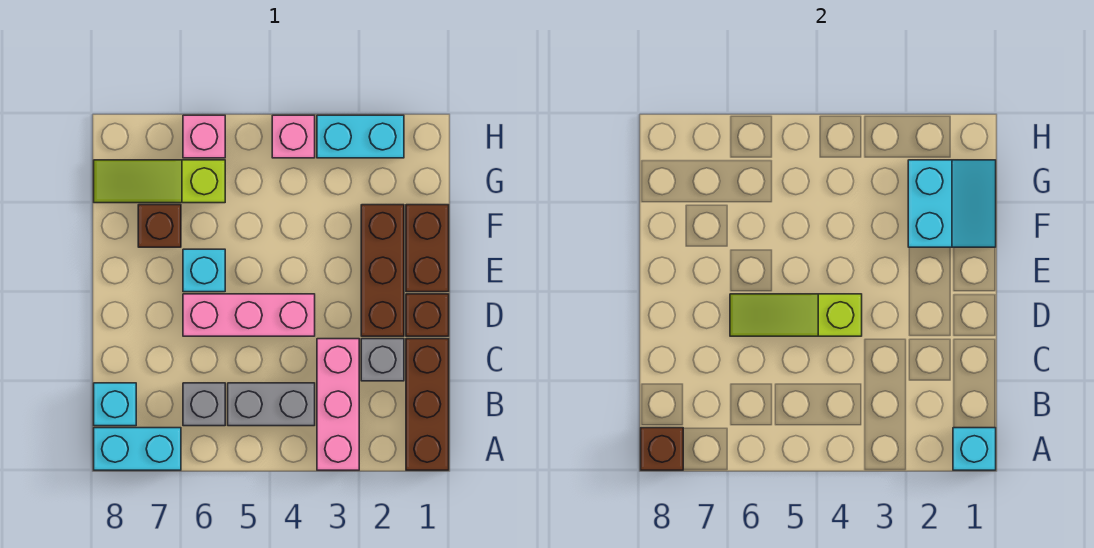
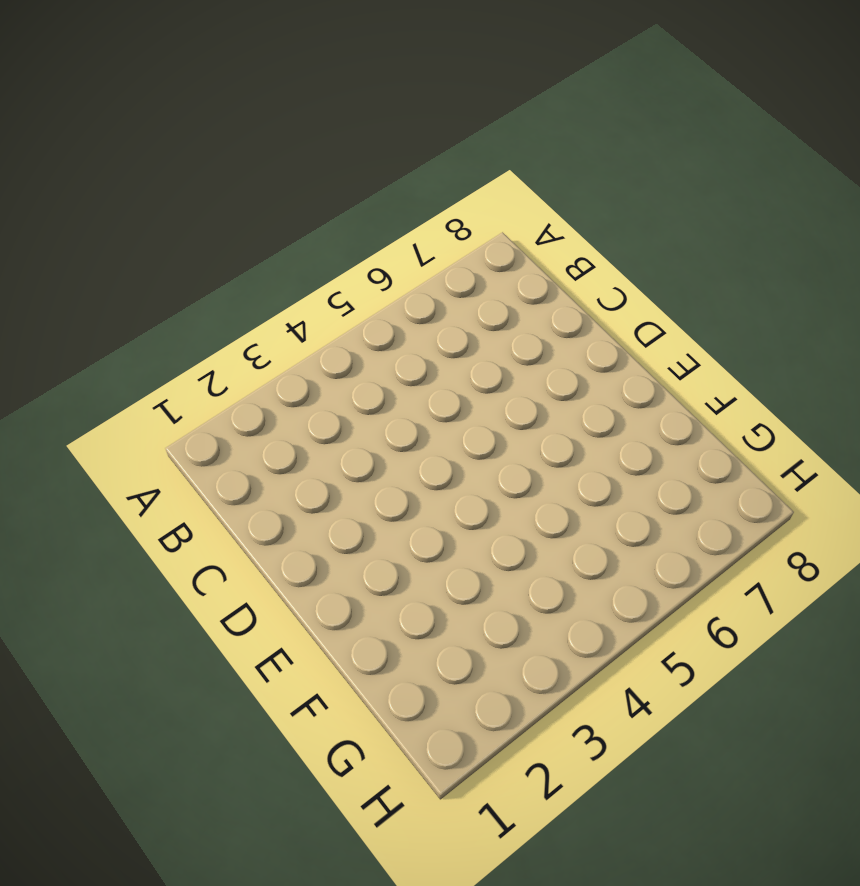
none -> brown 1x3 brick [406,339,449,470]
none -> pink 1x3 brick [317,339,359,470]
none -> cyan 1x2 brick [94,428,181,470]

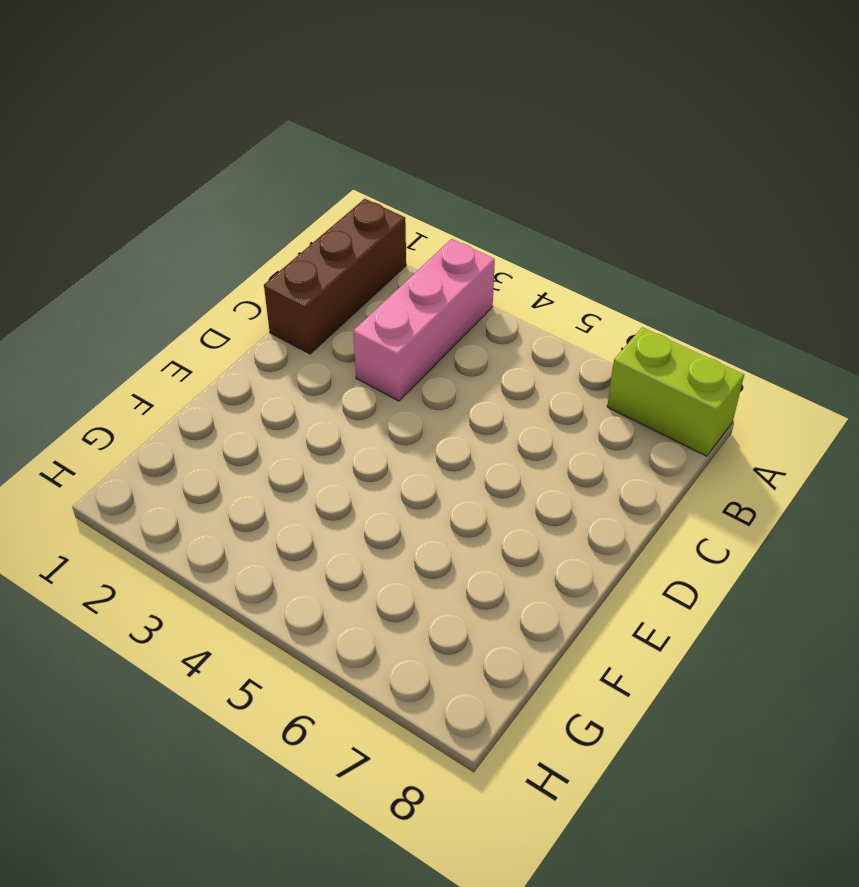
lime 1x2 brick [607,327,744,456] -> cyan 1x2 brick [94,428,181,470]
none -> grey 1x2 brick [228,383,315,426]
none -> grey 1x1 brick [183,383,225,426]
none -> cyan 1x1 brick [94,383,136,426]

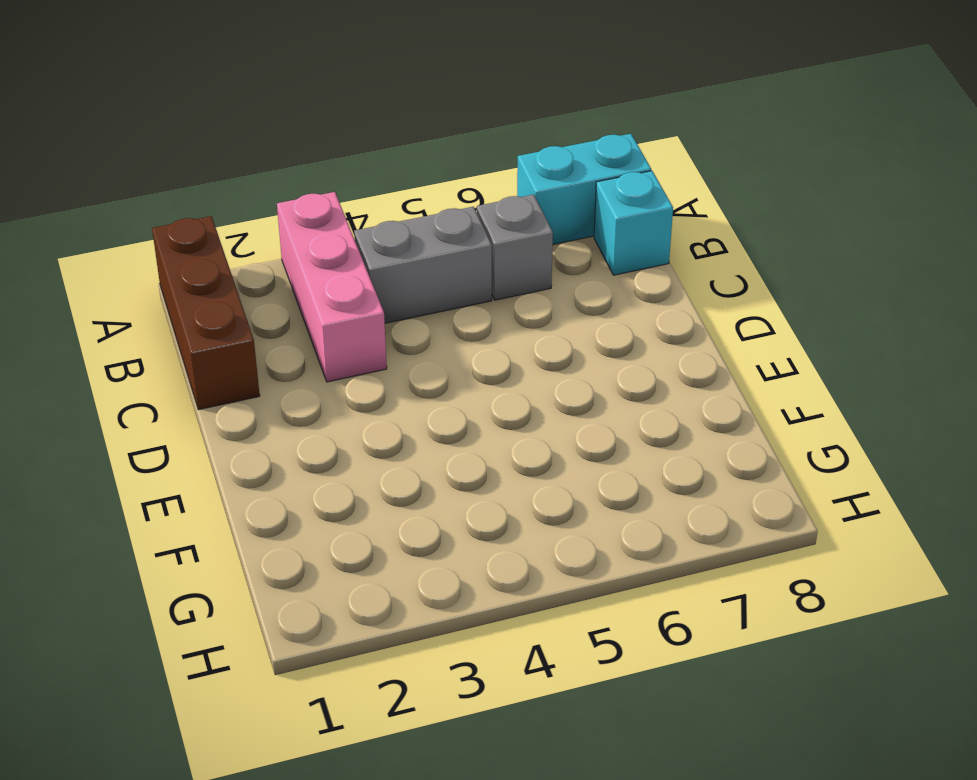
none -> grey 1x1 brick [361,339,404,381]
none -> brown 1x1 brick [406,294,449,336]
none -> brown 1x3 brick [361,205,404,336]

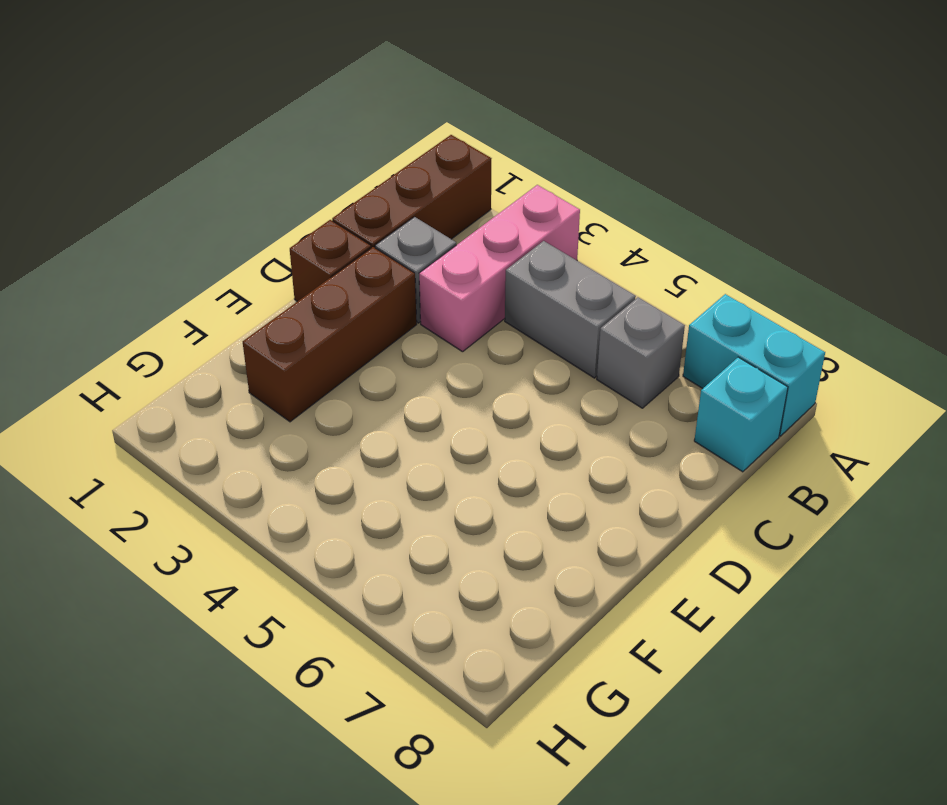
none -> pink 1x3 brick [183,294,315,336]
none -> brown 1x2 brick [406,205,449,292]
none -> cyan 1x1 brick [183,249,225,292]

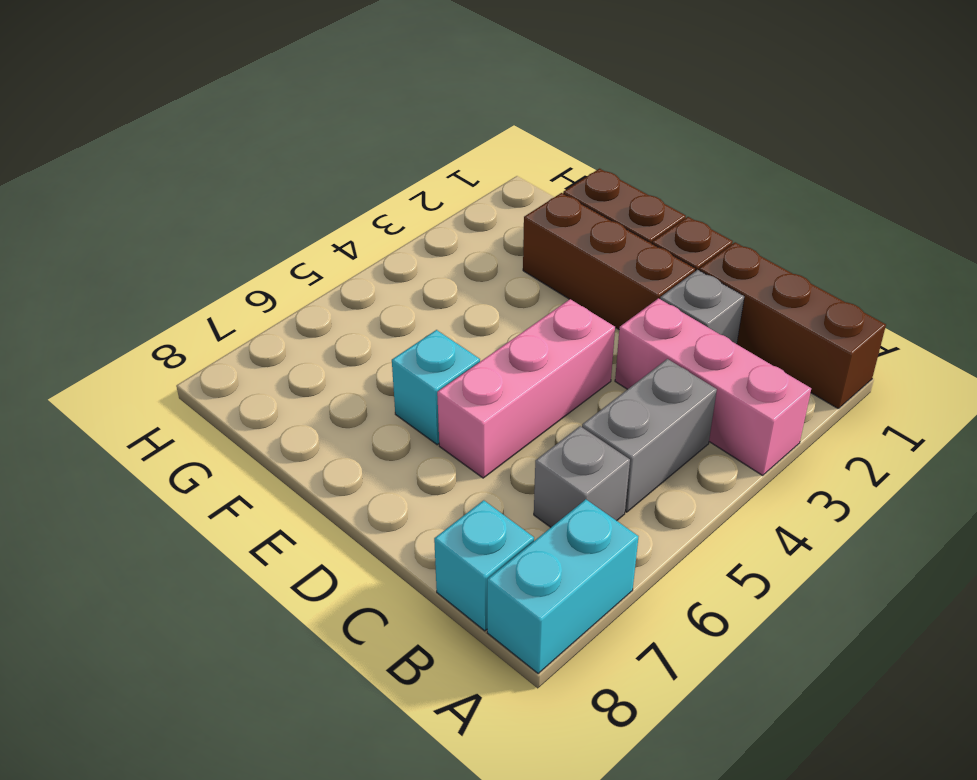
none -> brown 1x1 brick [138,205,181,247]
none -> lime 1x3 slope [94,160,225,203]
none -> cyan 1x2 brick [317,115,404,158]

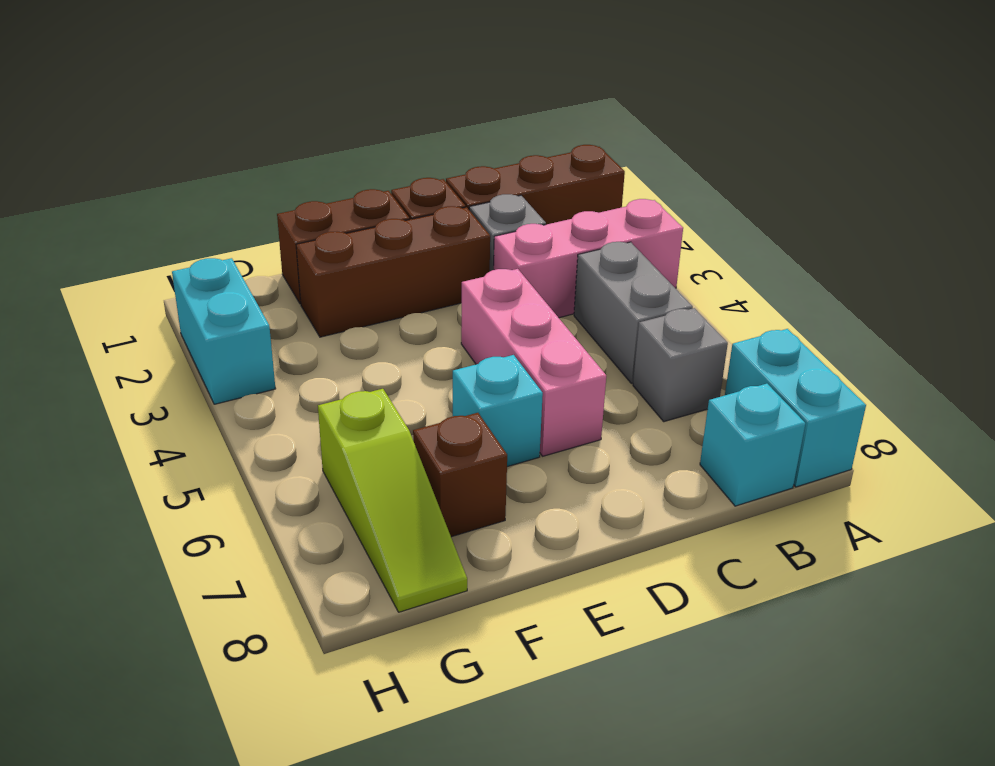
none -> pink 1x1 brick [272,115,315,158]
none -> pink 1x1 brick [183,115,225,158]
none -> cyan 1x1 brick [953,428,996,470]

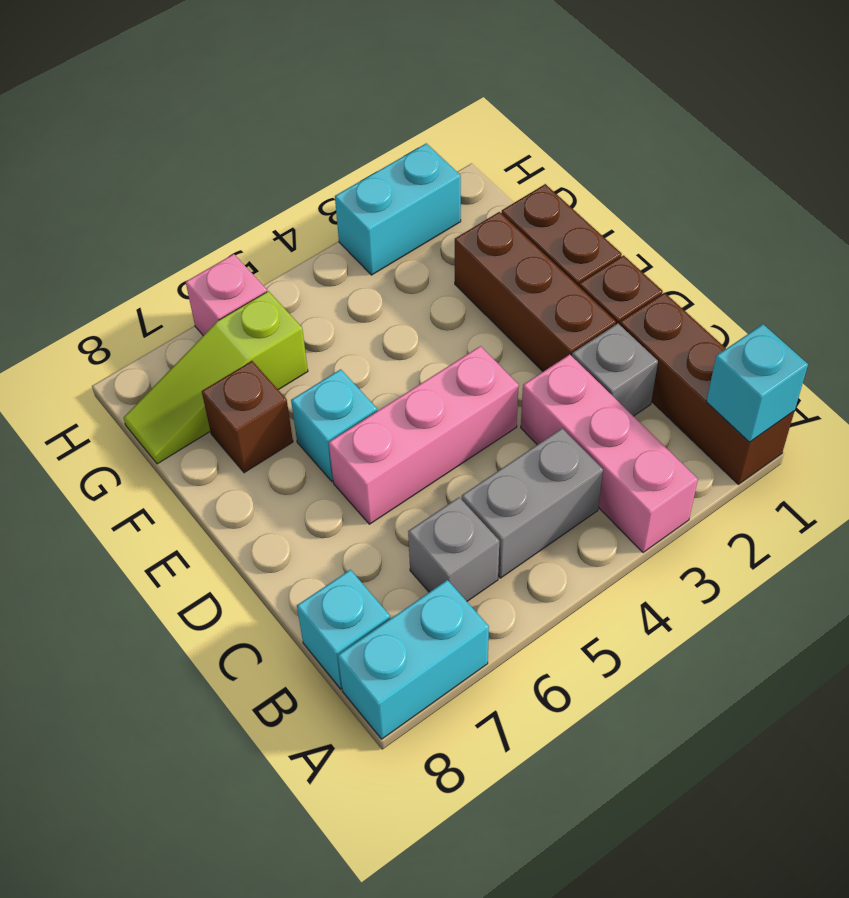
none -> pink 1x1 brick [272,115,315,158]
none -> brown 1x1 brick [641,428,683,470]
none -> lime 1x3 slope [730,294,862,336]

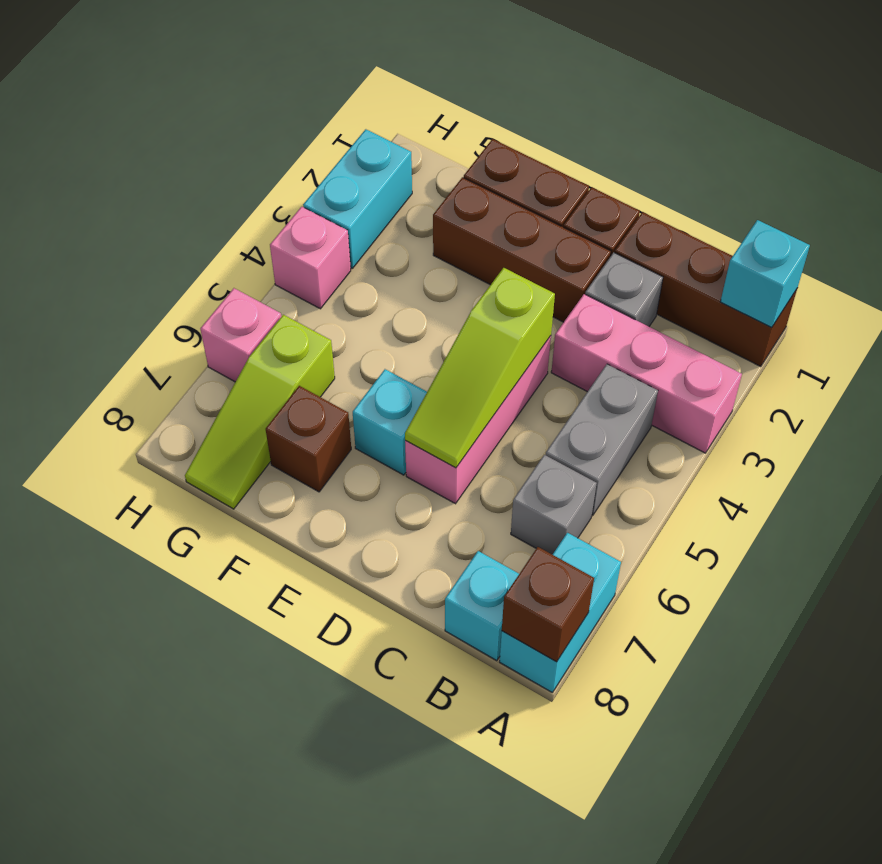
none -> cyan 2x2 slope [908,160,996,247]

